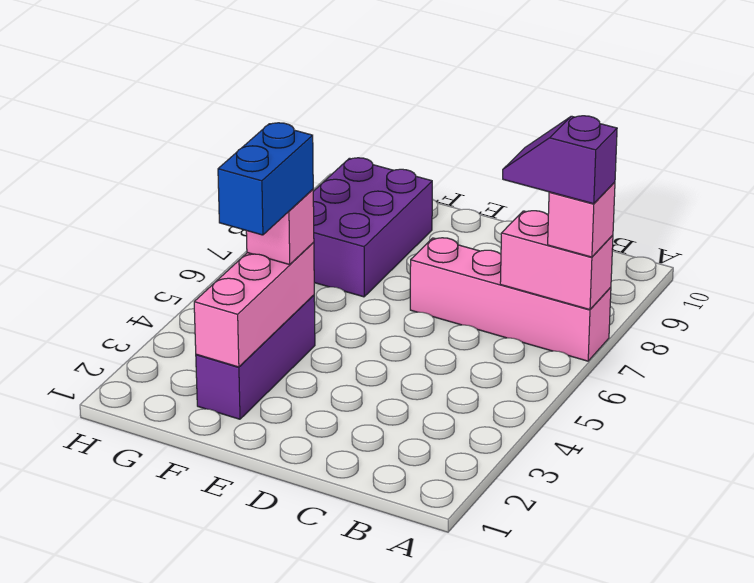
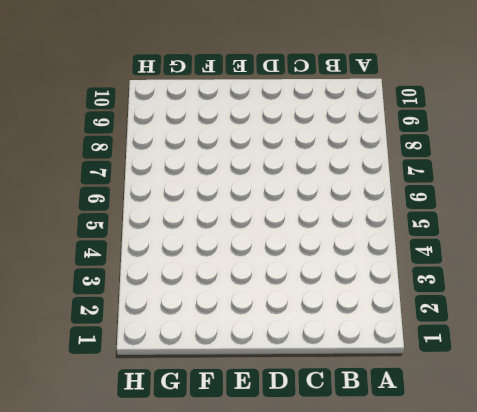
none -> pink 1x4 brick [410,238,611,361]
none -> purple 1x3 brick [196,295,315,419]

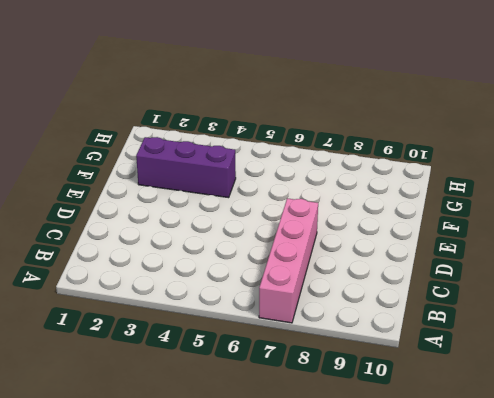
none -> purple 2x3 brick [313,158,432,297]
none -> pink 1x2 brick [500,211,613,310]

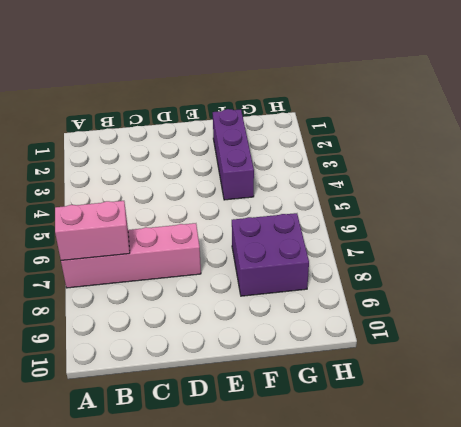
purple 2x2 brick [232,213,309,296] -> purple 2x3 brick [313,158,432,297]
none -> pink 1x3 brick [194,242,314,367]
none -> pink 1x1 brick [548,182,615,257]

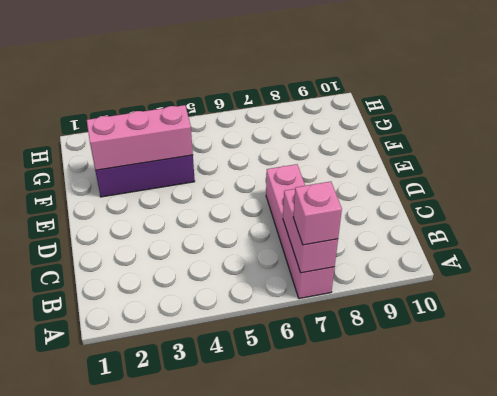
none -> purple 2x3 brick [313,158,432,297]
none -> pink 1x1 brick [246,190,314,265]

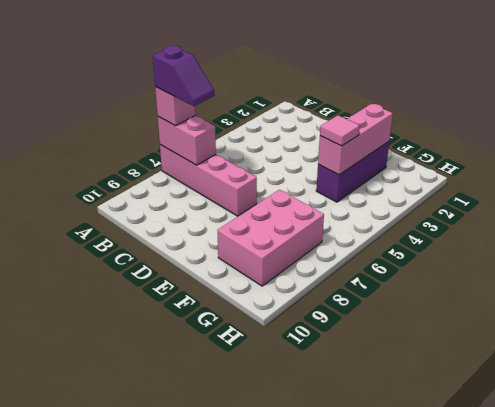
pink 1x1 tile [320,115,360,146] -> pink 1x1 brick [246,190,314,265]
pink 2x3 brick [217,190,324,286] -> purple 2x3 brick [313,158,432,297]
none -> blue 1x2 brick [218,123,313,235]

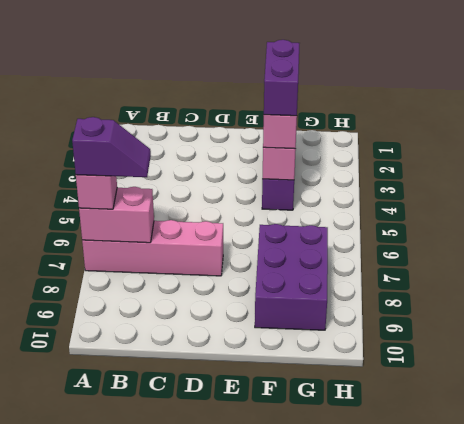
purple 1x2 brick [264,40,300,116] -> blue 1x2 brick [218,123,313,235]

